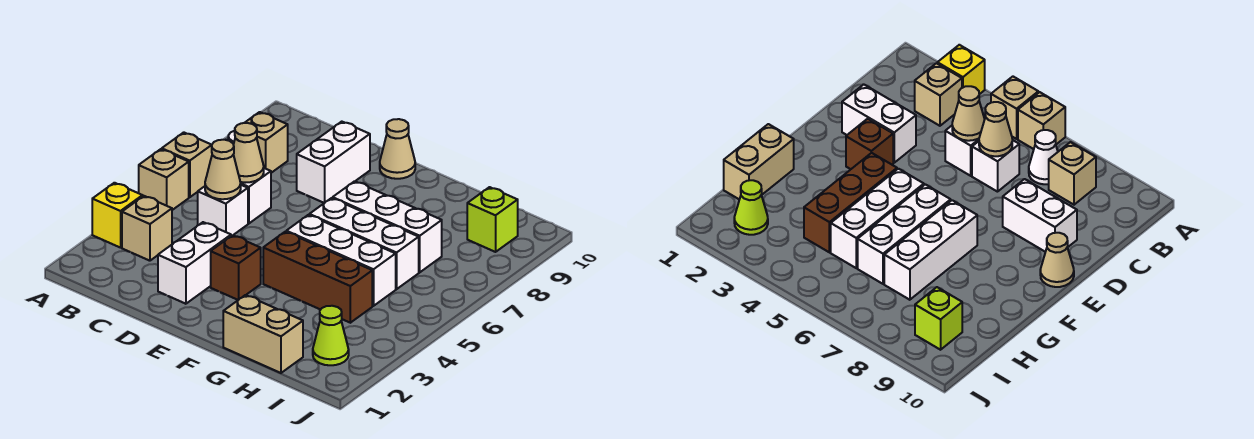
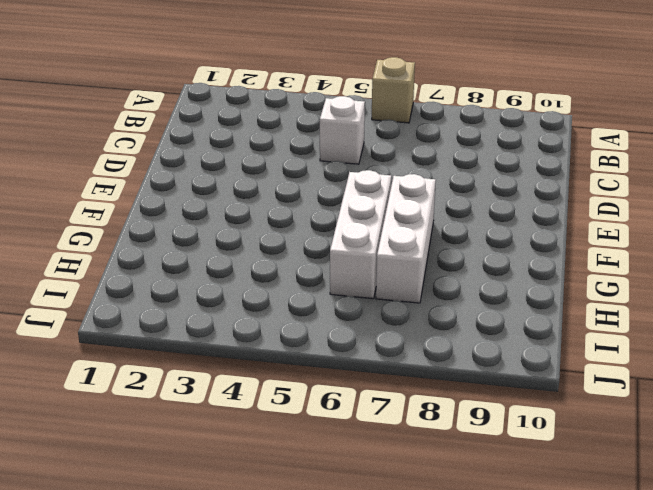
none -> yellow 1x1 brick [92,183,143,248]
none -> tan 1x1 brick [139,149,189,210]
none -> tan 1x1 brick [122,196,172,261]

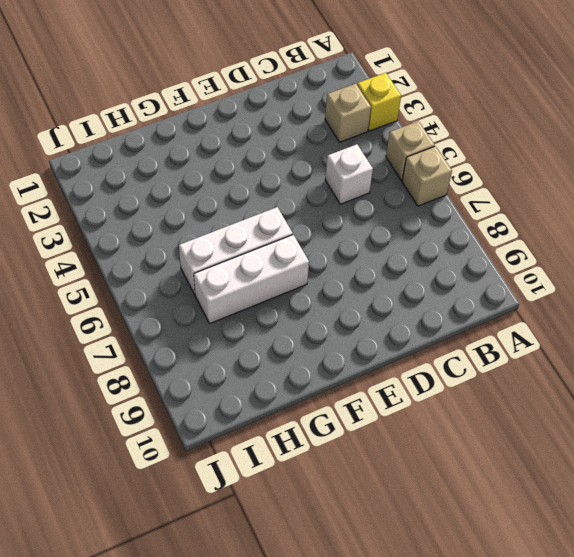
none -> white 1x1 cone [1029,130,1058,184]
none -> tan 1x1 brick [245,112,288,173]
none -> white 1x1 brick [240,168,271,224]

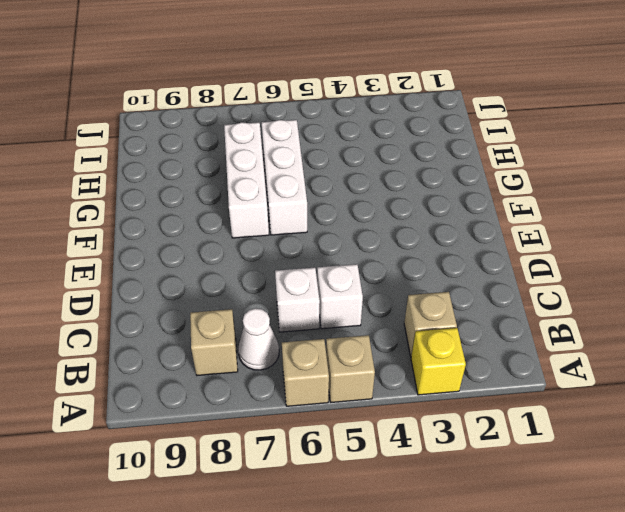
none -> white 1x2 brick [158,222,231,304]
none -> white 1x2 brick [297,122,370,203]
none -> brown 1x1 brick [211,235,261,300]

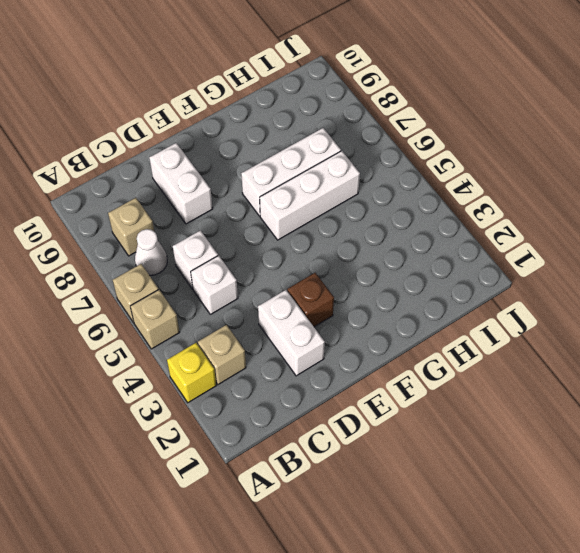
none -> tan 1x1 cone [380,119,415,179]
none -> brown 1x3 brick [263,232,372,323]
none -> white 1x3 brick [286,215,396,306]

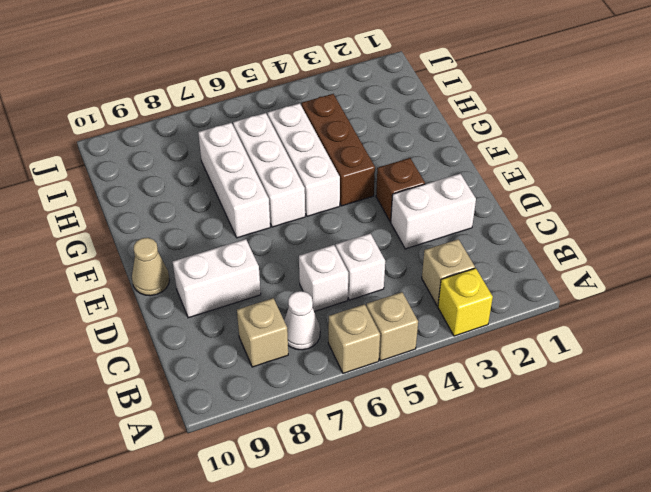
none -> tan 1x2 brick [223,295,303,373]
none -> lime 1x1 cone [313,306,349,365]
none -> lime 1x1 brick [467,187,518,252]

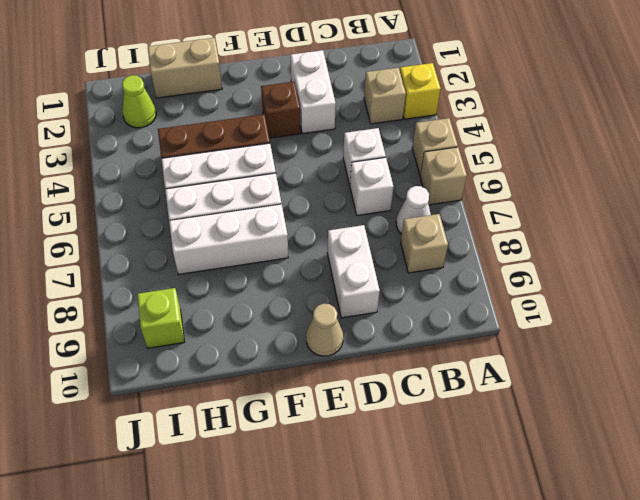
none -> tan 1x1 cone [205,140,241,199]
none -> tan 1x1 cone [233,123,264,183]

